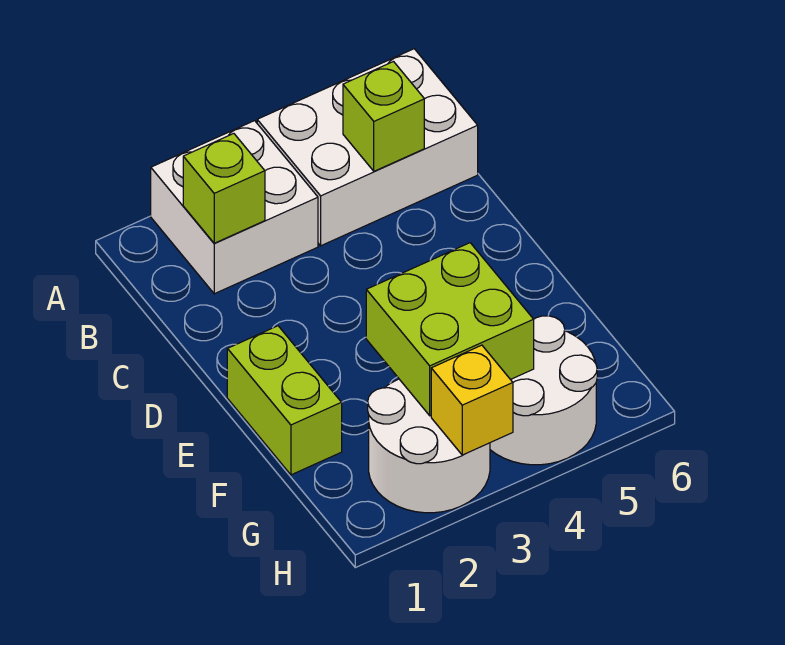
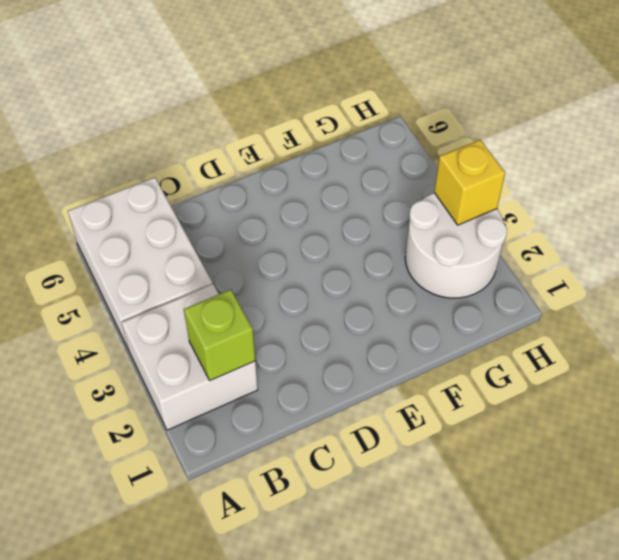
none -> lime 1x2 brick [227,326,342,475]
none -> white 2x2 round brick [490,316,597,465]

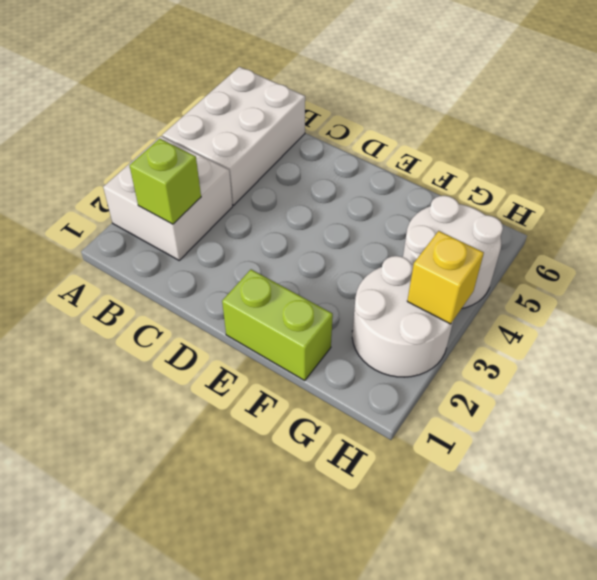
none -> lime 1x1 brick [343,62,424,171]
none -> lime 2x2 brick [366,243,534,416]

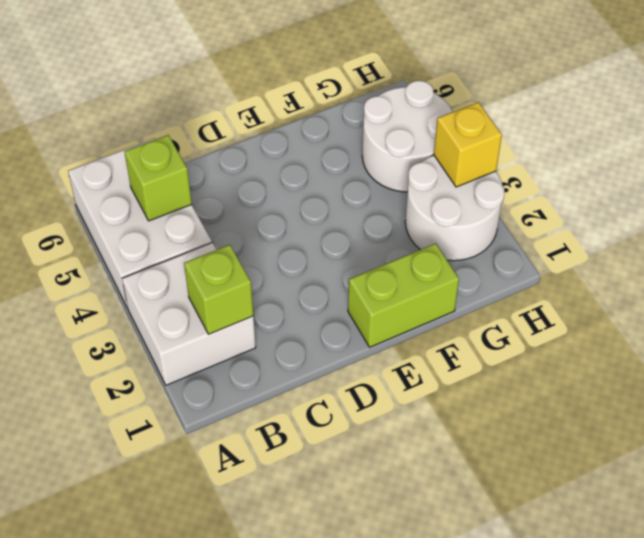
none -> lime 2x2 brick [366,243,534,416]

